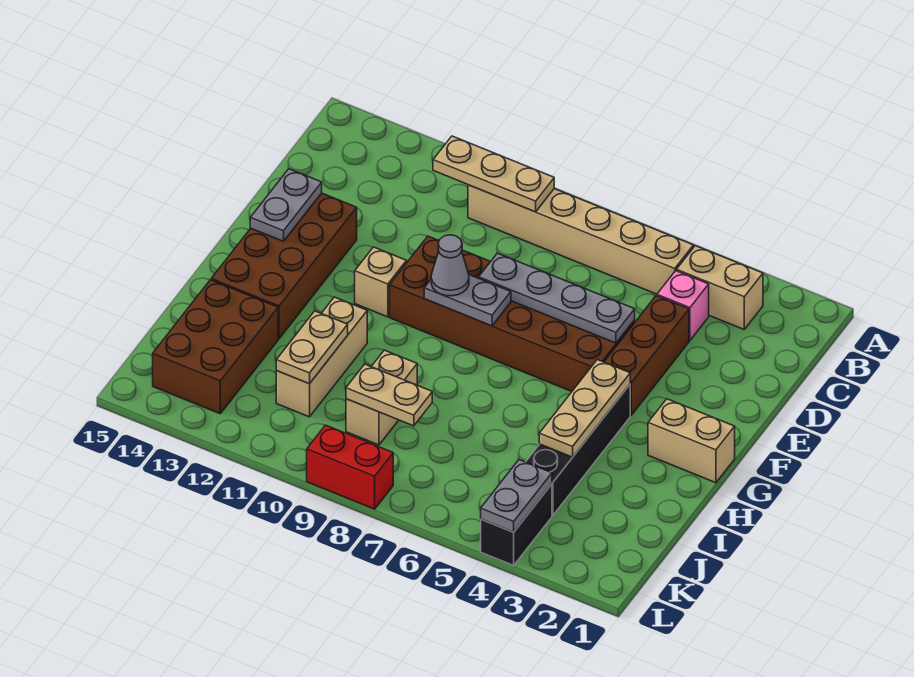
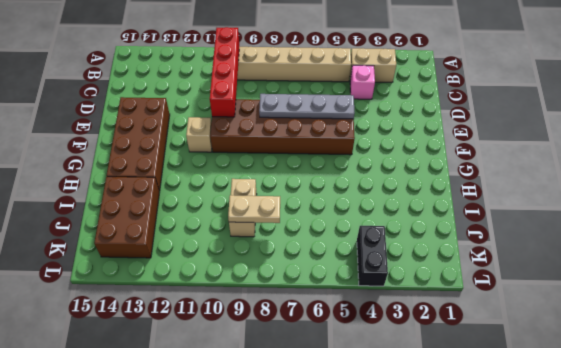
red 1x4 brick [210,27,239,117] -> tan 1x3 plate [433,136,554,212]
none -> brown 1x3 brick [604,296,689,415]
none -> tan 1x2 brick [648,399,735,483]
none -> black 1x4 brick [526,385,630,515]

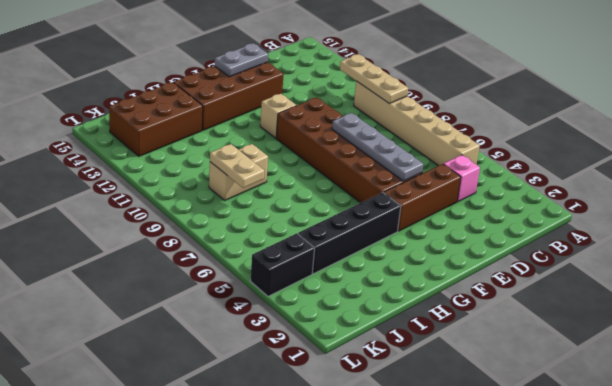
none -> tan 1x2 brick [677,246,763,329]
none -> tan 1x2 brick [648,399,735,483]
none -> tan 1x3 brick [276,297,367,417]

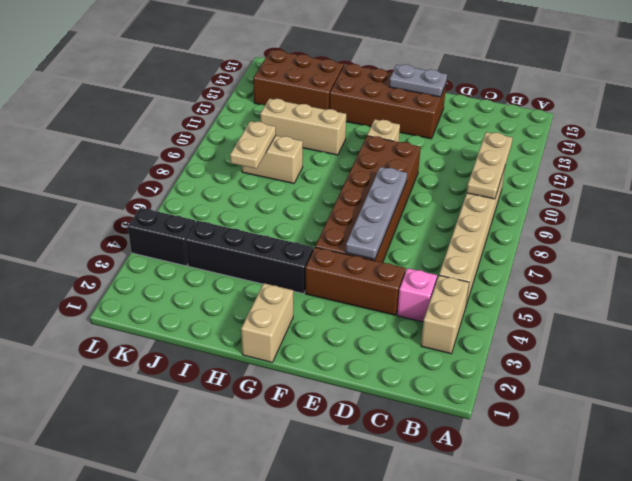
none -> red 1x2 brick [307,425,393,509]
none -> grey 1x2 plate [424,275,511,326]
none -> tan 1x3 plate [539,360,630,457]

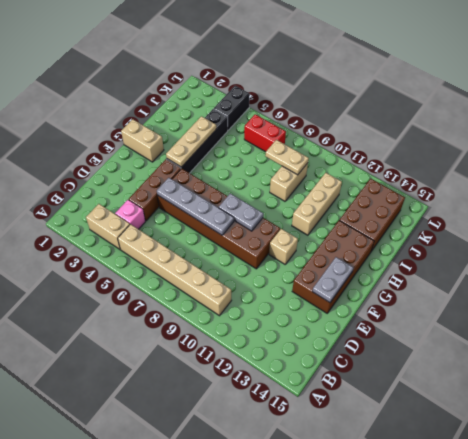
red 1x2 brick [244,114,286,152] -> red 1x2 brick moved to [307,425,393,509]
none -> tan 1x3 plate [433,136,554,212]
none -> tan 1x2 plate [276,311,348,384]
none -> grey 1x2 plate [481,460,552,532]

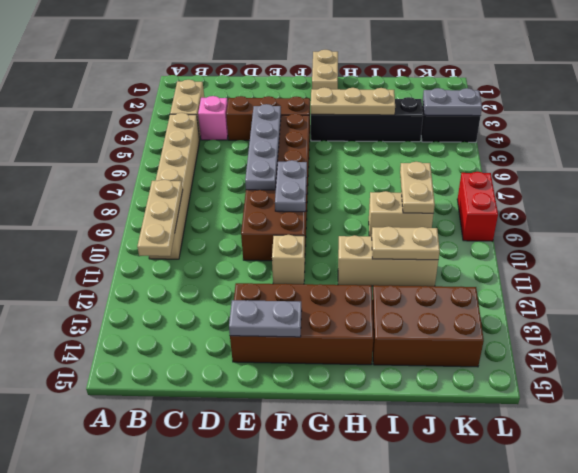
none -> grey 1x1 cone [431,235,469,296]

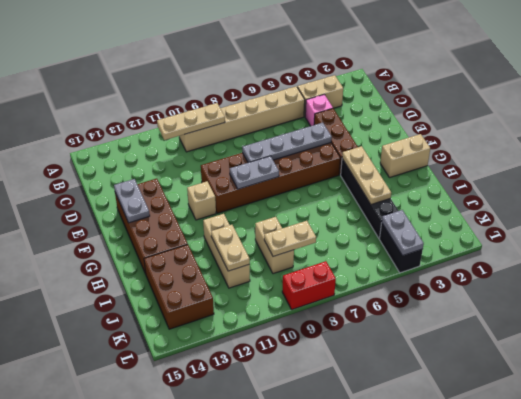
none -> grey 1x1 cone [431,235,469,296]

